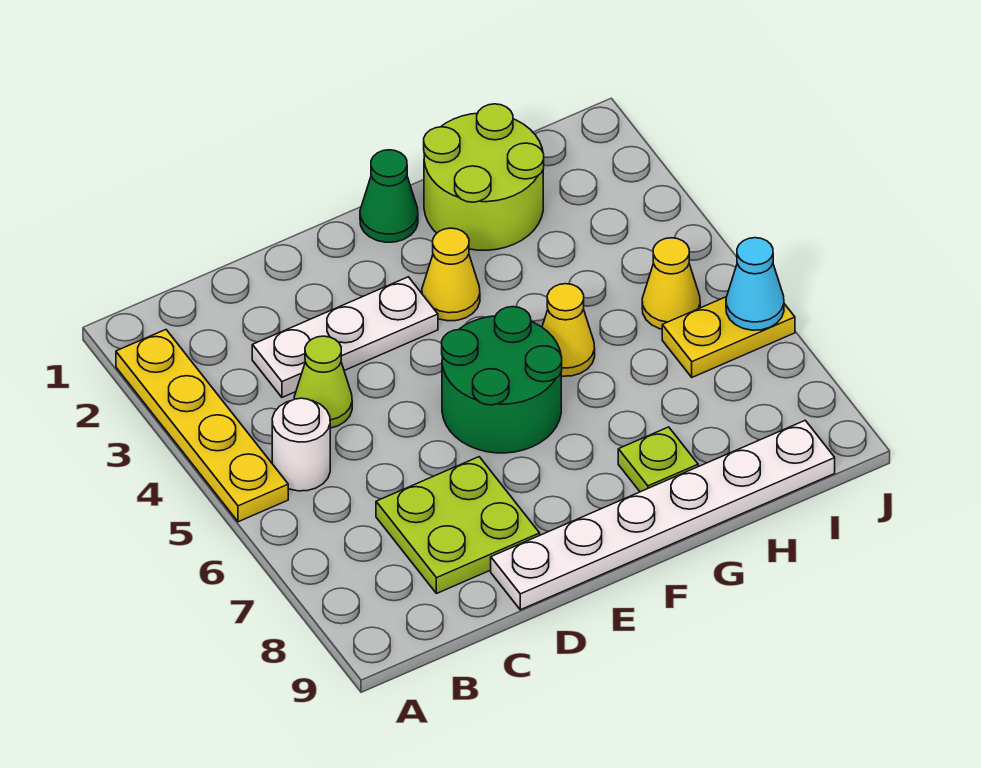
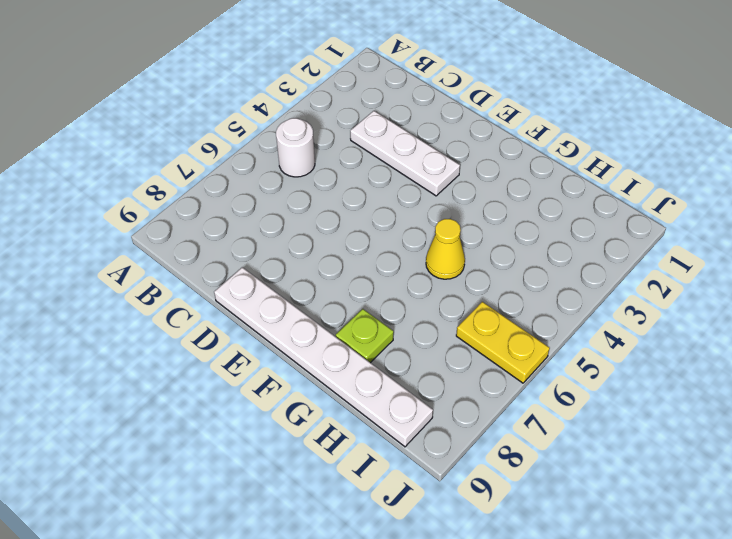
none -> yellow 1x4 plate [116,330,288,522]
none -> lime 1x1 cone [294,336,352,428]
none -> lime 2x2 plate [376,457,540,594]

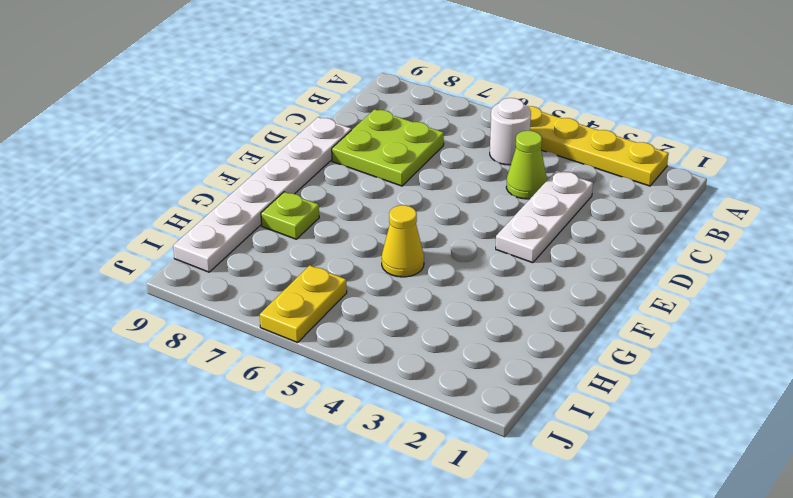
none -> green 2x2 round brick [442,307,562,453]
none -> green 1x1 cone [360,150,418,242]
none -> yellow 1x1 cone [422,228,480,321]

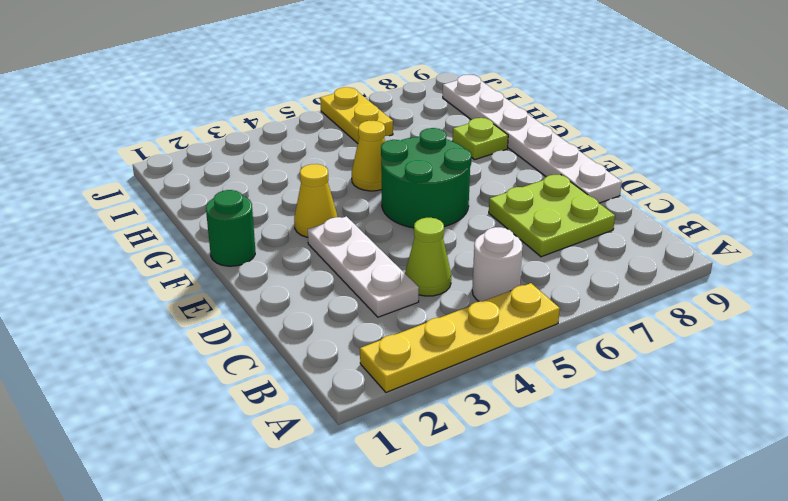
green 1x1 round brick [206,190,255,266] -> green 1x1 cone [360,150,418,242]
none -> lime 2x2 round brick [424,104,544,250]
none -> yellow 1x1 cone [642,238,700,329]
none -> cyan 1x1 cone [726,238,784,330]

